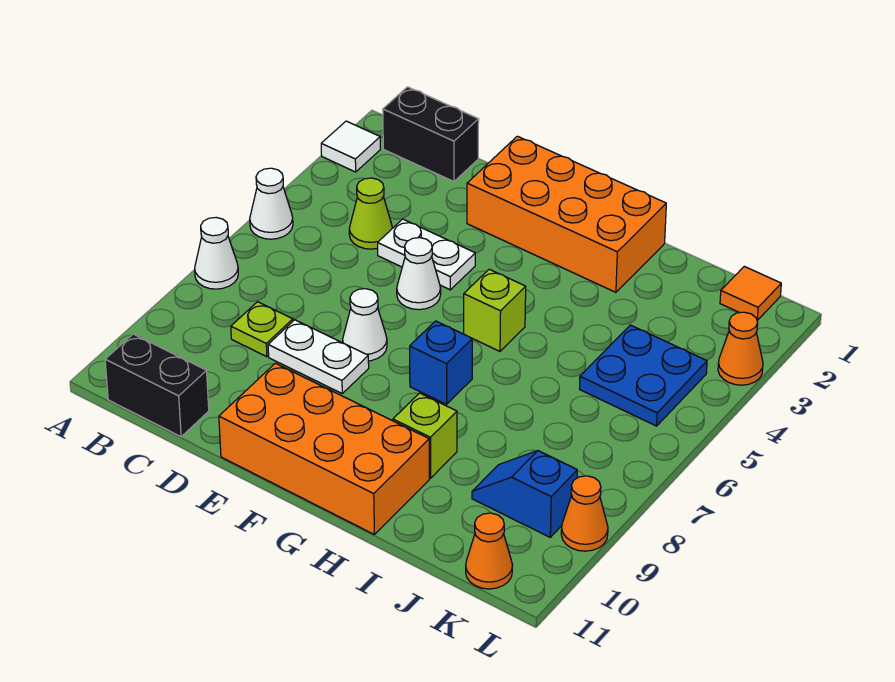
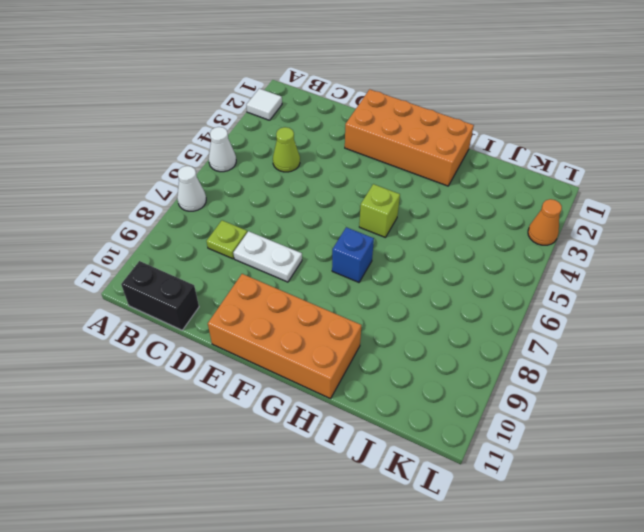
none -> black 1x2 brick [383,87,479,182]
none -> white 1x2 plate [378,219,475,290]
none -> white 1x1 cone [397,238,441,310]

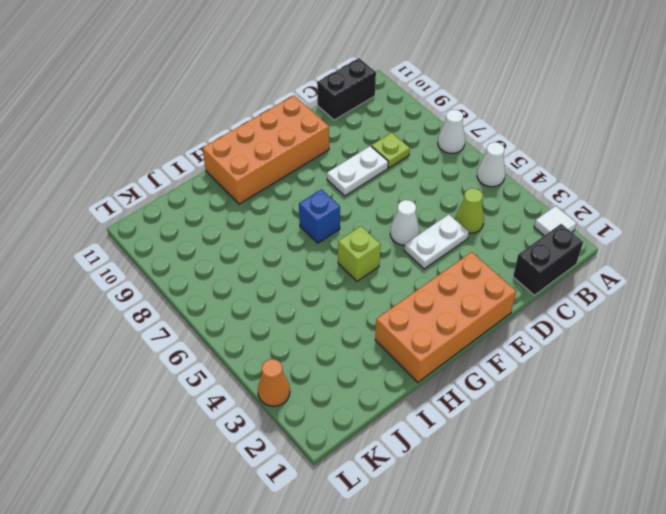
none -> white 1x1 cone [343,289,387,361]
none -> lime 1x1 brick [393,393,457,478]
none -> blue 2x2 plate [580,325,707,426]

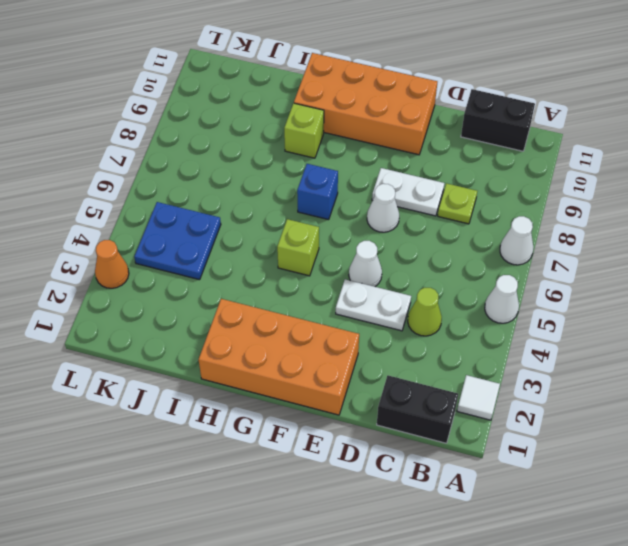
none -> blue 1x2 slope [472,451,577,537]
none -> orange 1x1 tile [720,266,781,320]
none -> orange 1x1 cone [466,513,513,589]

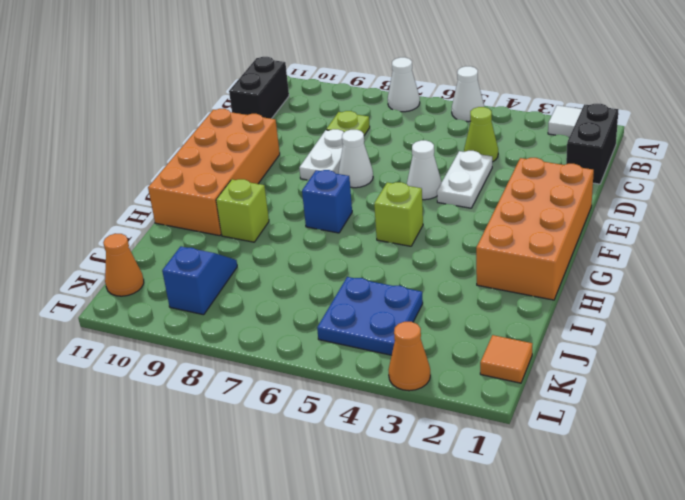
none -> orange 1x1 cone [561,476,608,551]

